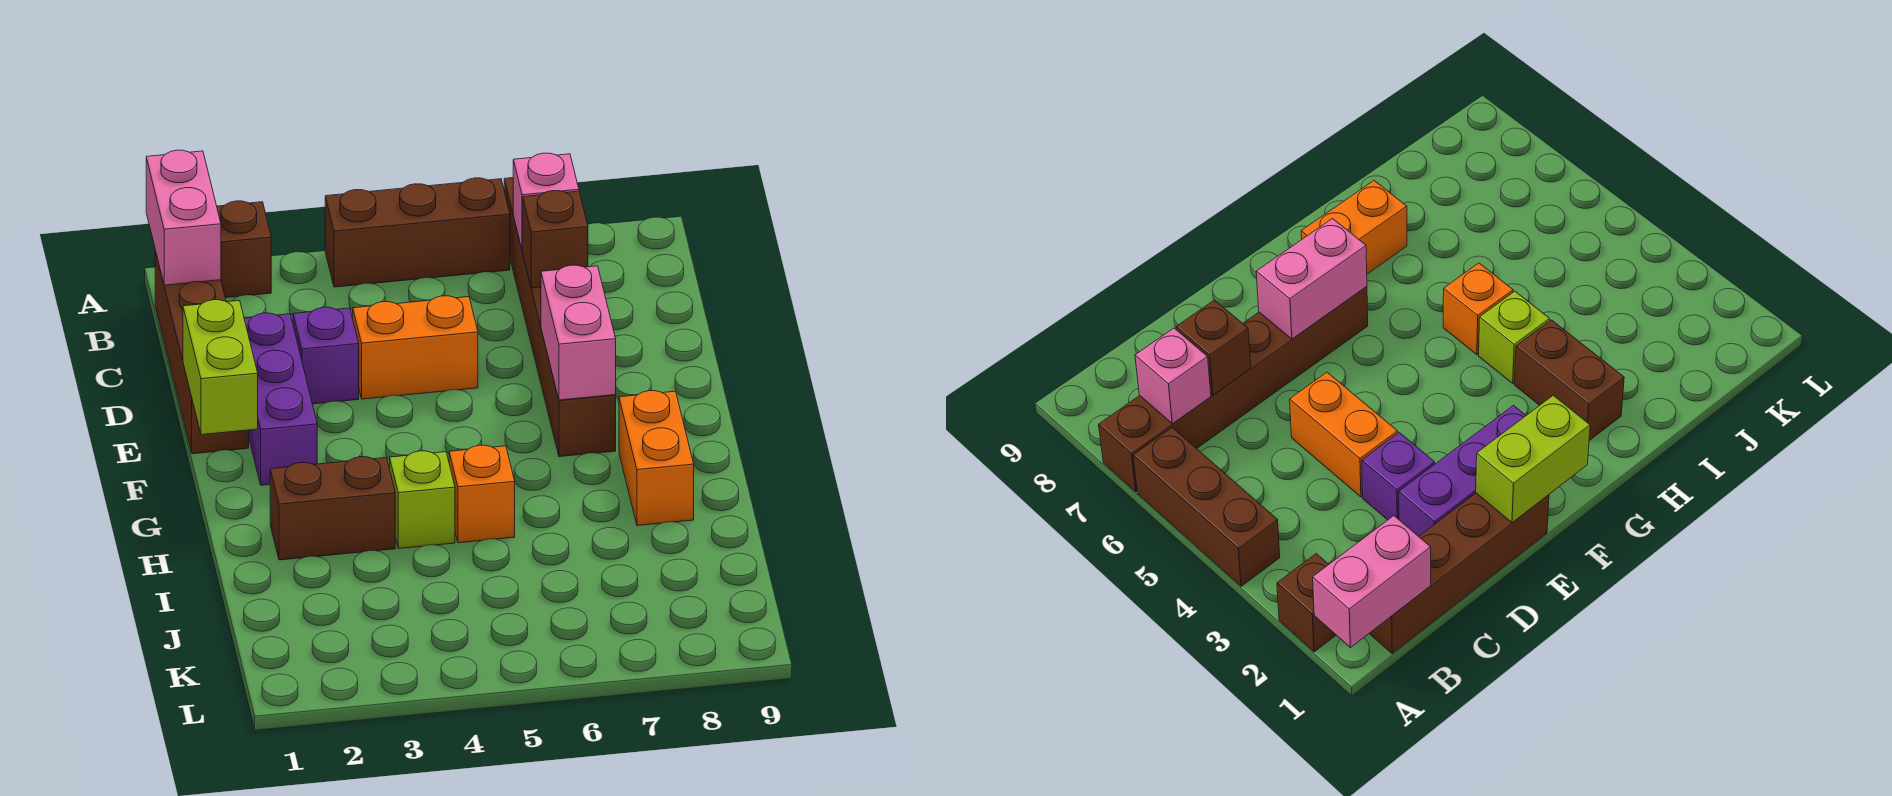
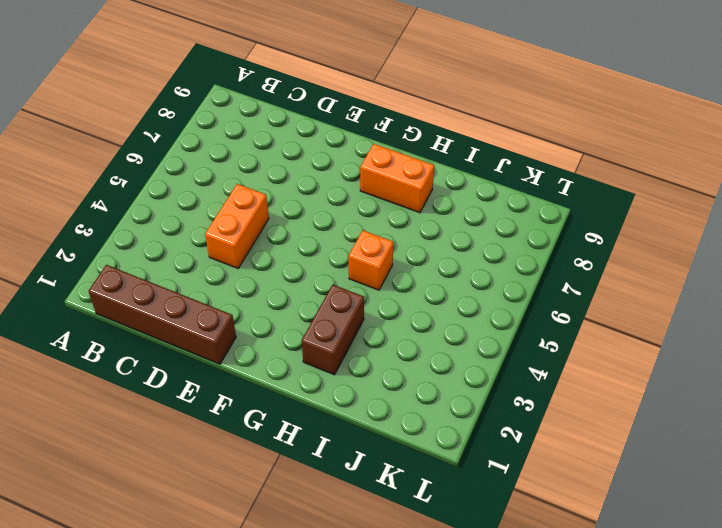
none -> brown 1x1 brick [217,201,271,298]
none -> brown 1x3 brick [325,178,510,287]
none -> brown 1x6 brick [504,178,616,457]

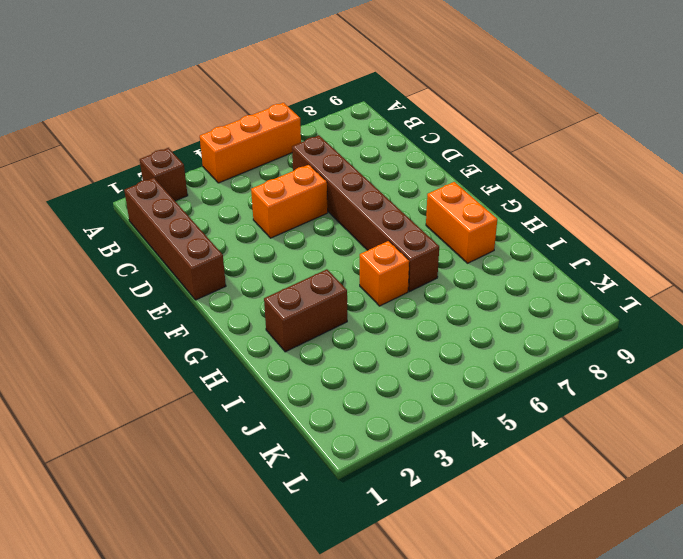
orange 1x3 brick [200,103,301,183] -> brown 1x3 brick [325,178,510,287]
brown 1x6 brick [292,135,439,291] -> brown 1x6 brick moved to [504,178,616,457]
none -> purple 1x3 brick [244,313,317,485]
none -> purple 1x1 brick [293,307,359,404]
none -> lime 1x1 brick [390,451,455,549]

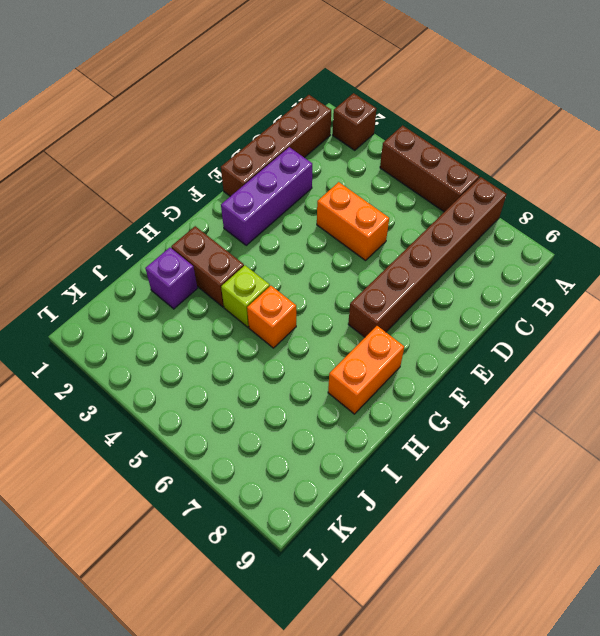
purple 1x1 brick [145,248,197,309] -> purple 1x1 brick moved to [293,307,359,404]
none -> pink 1x2 brick [146,150,221,285]
none -> pink 1x1 brick [513,153,579,251]
none -> brown 1x1 brick [523,191,588,288]

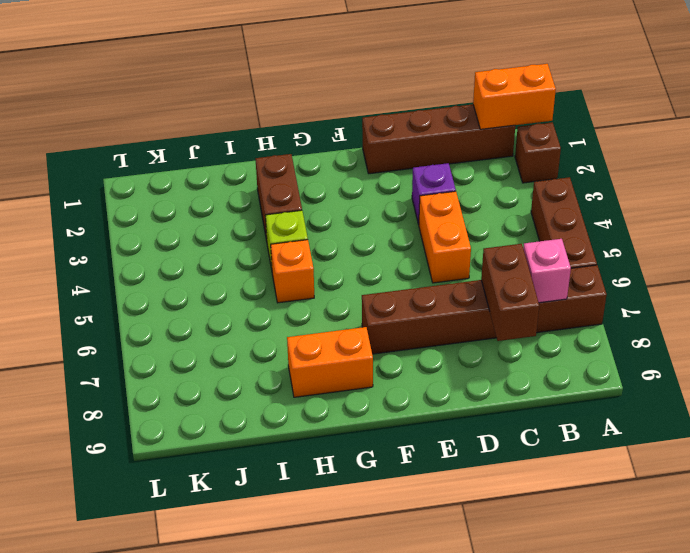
orange 1x2 brick [473,64,556,129] -> pink 1x2 brick [146,150,221,285]
brown 1x2 brick [481,244,539,341] -> brown 1x1 brick [523,191,588,288]
none -> purple 1x3 brick [244,313,317,485]
none -> lime 1x2 brick [183,300,258,435]
none -> pink 1x2 brick [541,265,616,400]

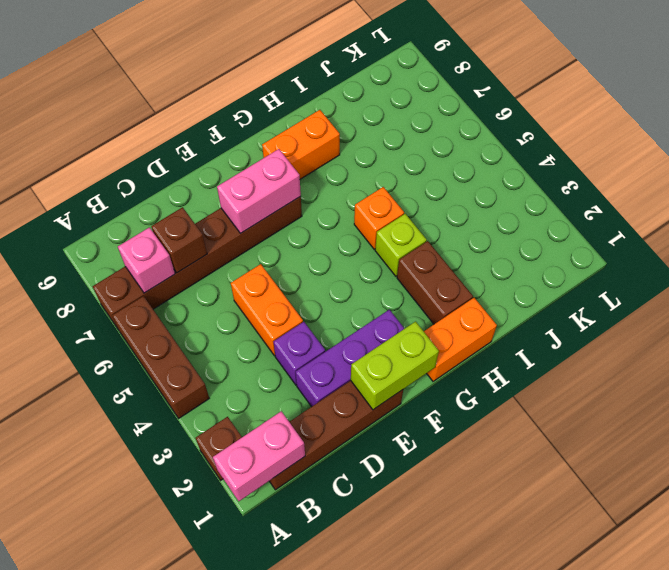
orange 1x2 brick [424,298,497,381] -> none

